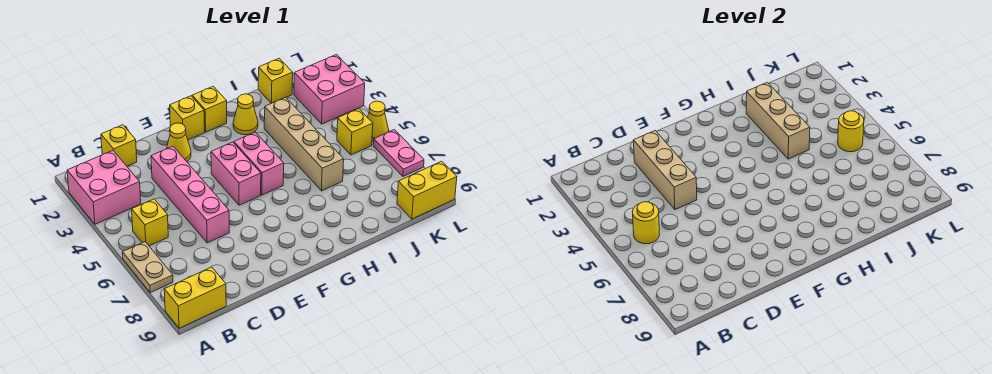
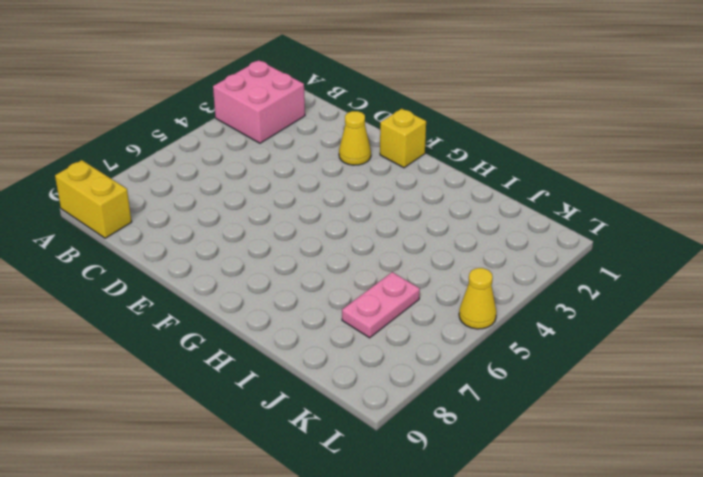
pink 1x2 plate [342,272,420,338] -> pink 1x2 plate moved to [373,130,424,176]
none -> tan 1x2 plate [122,242,173,293]
none -> yellow 1x1 brick [132,199,168,246]
none -> yellow 1x1 brick [101,125,137,166]

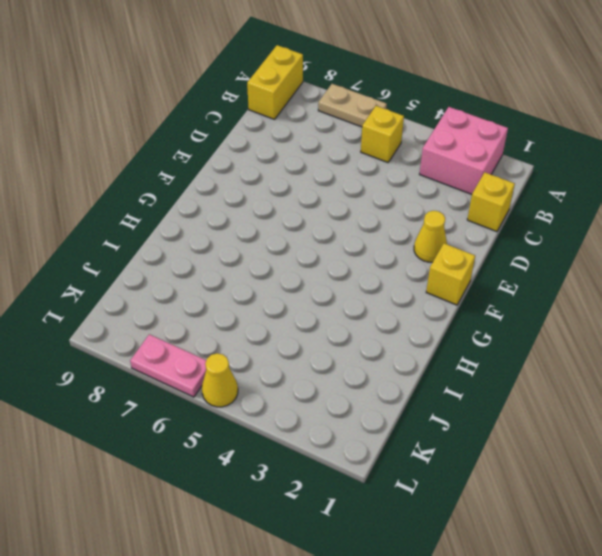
none -> pink 1x4 brick [151,146,229,243]
none -> pink 1x2 brick [211,142,261,205]
none -> yellow 1x1 brick [192,86,227,132]

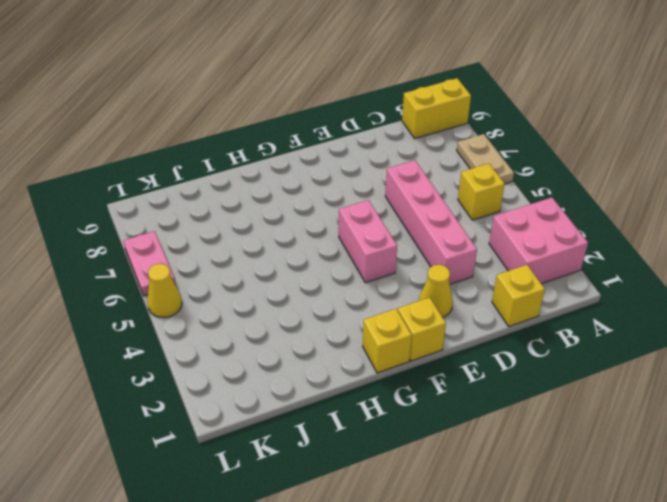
none -> pink 1x2 brick [234,132,284,195]
none -> yellow 1x1 cone [233,94,258,135]
none -> tan 1x4 brick [264,97,344,191]

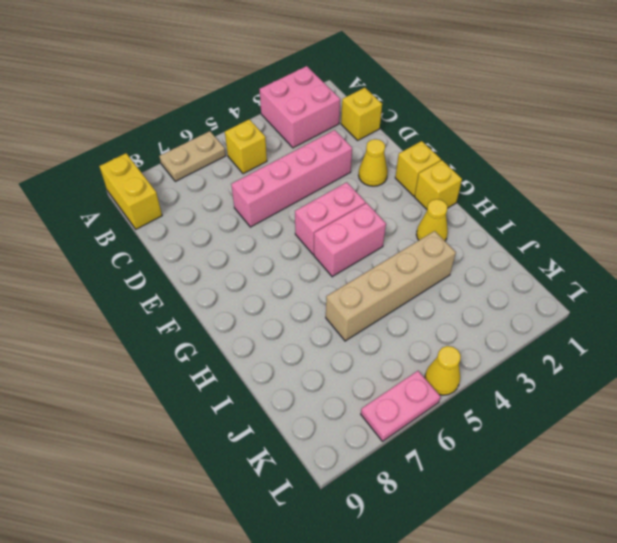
none -> yellow 1x1 brick [258,58,293,103]
none -> pink 2x2 brick [294,55,365,124]
none -> yellow 1x1 brick [337,109,373,155]

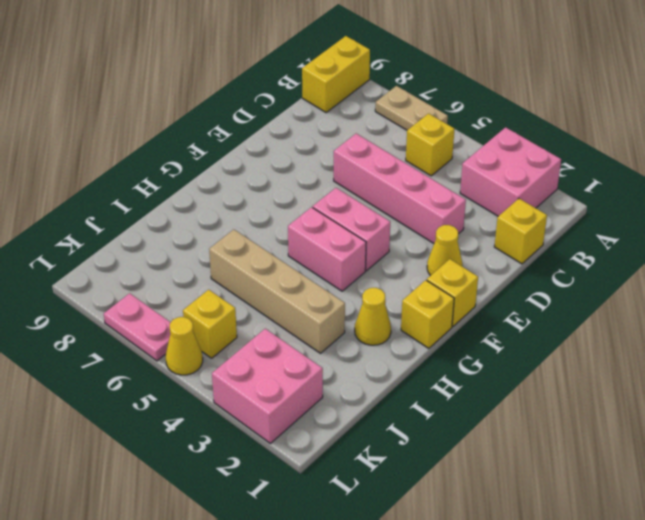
none -> yellow 1x1 brick [258,58,293,103]
none -> yellow 1x2 brick [397,161,457,219]
none -> yellow 1x1 round brick [632,202,660,244]

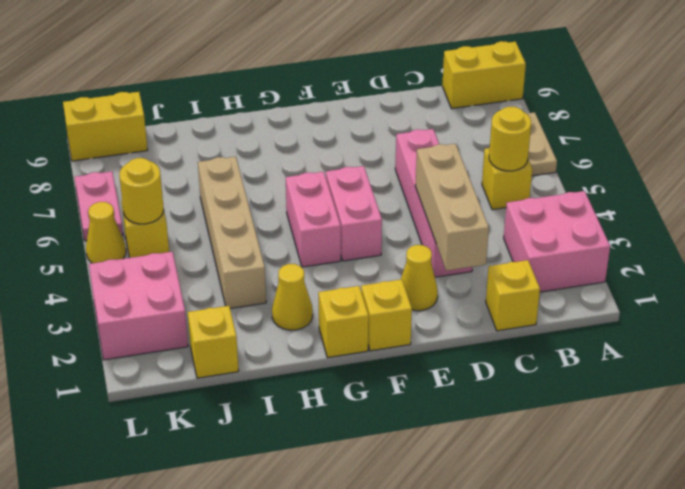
none -> tan 1x3 brick [746,82,810,159]

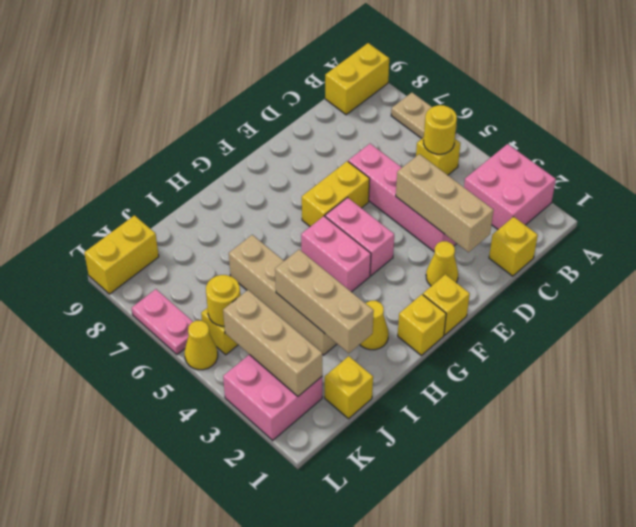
yellow 1x2 brick [302,161,370,227] -> none
tan 1x3 brick [223,290,322,396] -> none

